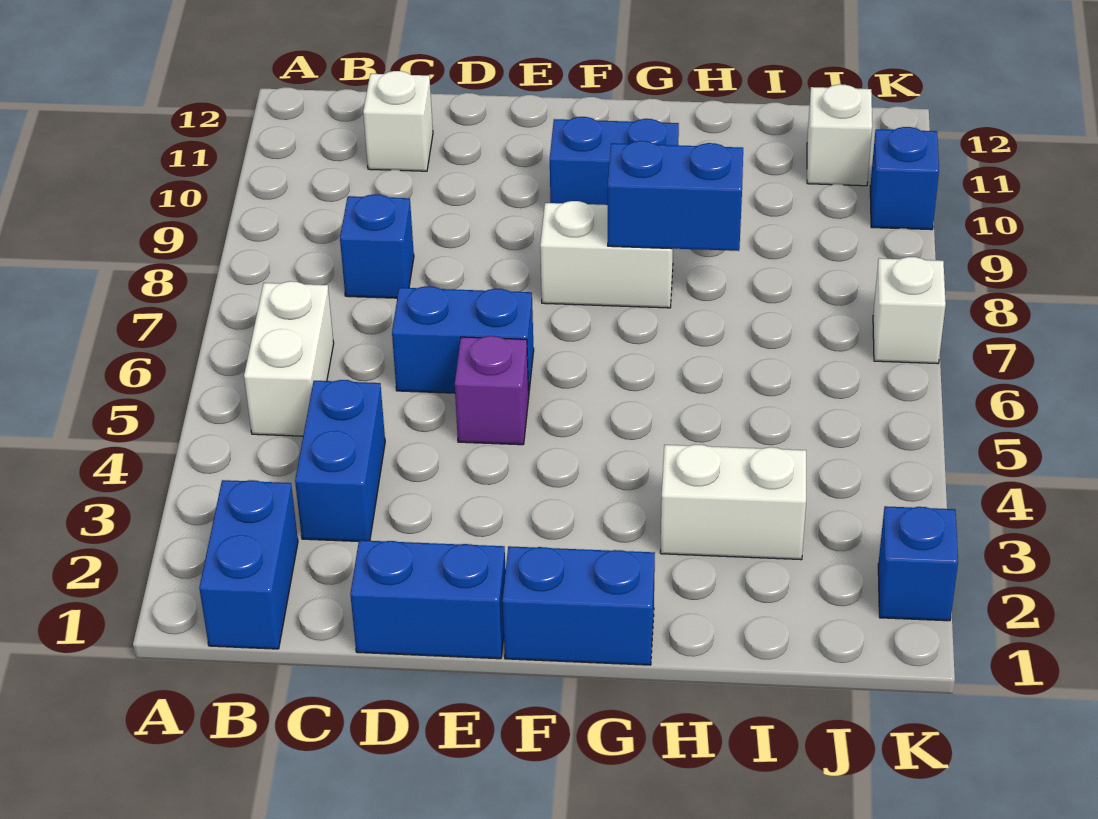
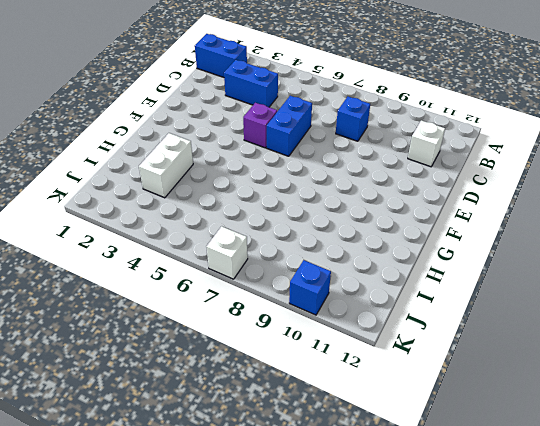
none -> white 1x2 brick [244,281,334,436]
none -> blue 1x2 brick [350,540,506,659]
none -> blue 1x2 brick [502,546,655,665]

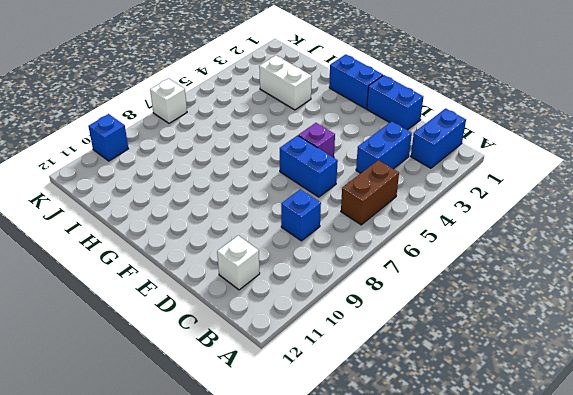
brown 1x2 brick [341,160,399,225] -> white 1x2 brick [244,281,334,436]
none -> white 1x2 brick [540,201,673,308]
none -> blue 1x2 brick [550,117,679,205]
none -> white 1x1 brick [807,84,872,186]

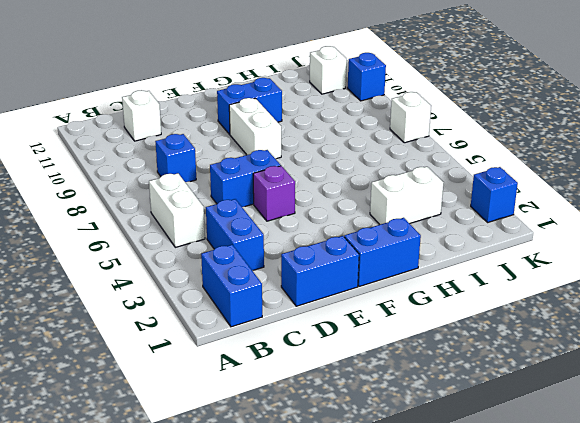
white 1x2 brick [229,98,281,159] -> white 1x2 brick turned to [540,201,673,308]
none -> blue 1x2 brick [608,141,743,251]

